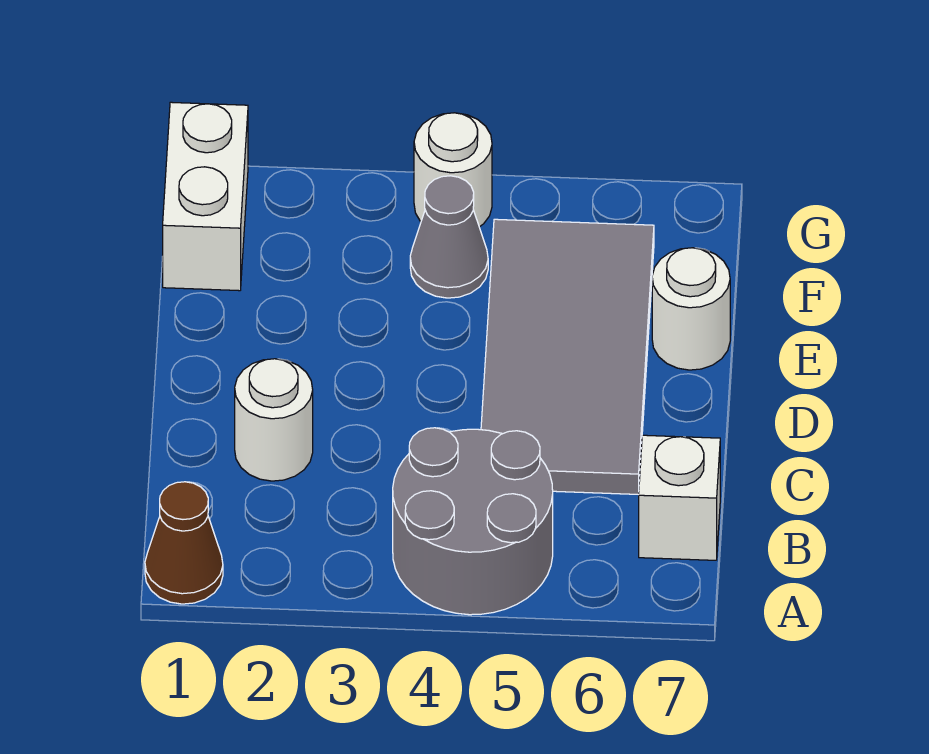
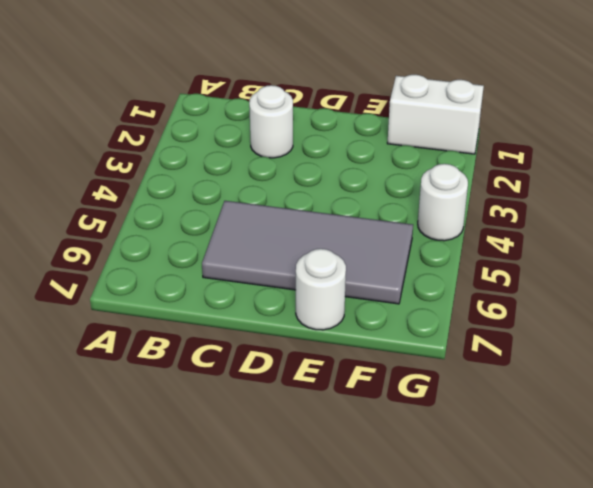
none -> brown 1x1 cone [145,482,223,604]
none -> grey 2x2 round brick [393,428,553,615]

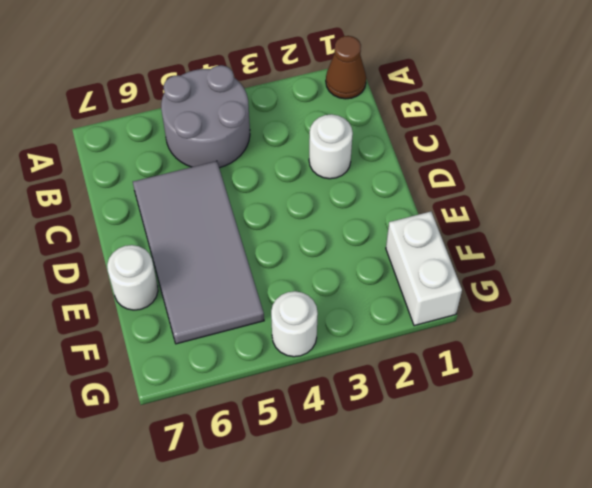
none -> white 1x1 brick [639,435,720,560]
none -> grey 1x1 cone [410,176,488,298]

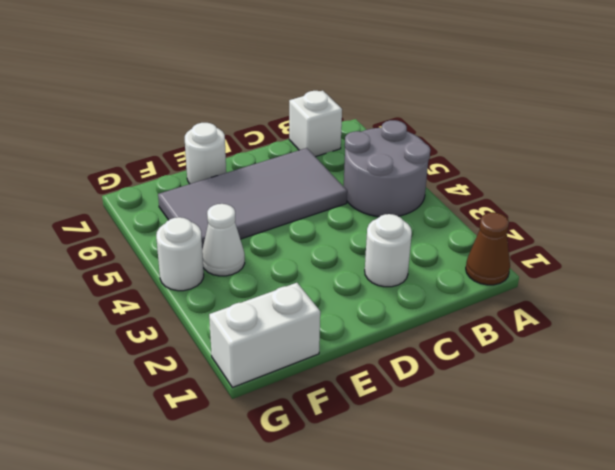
white 1x1 cone [202,204,245,276] -> grey 1x1 cone [410,176,488,298]

